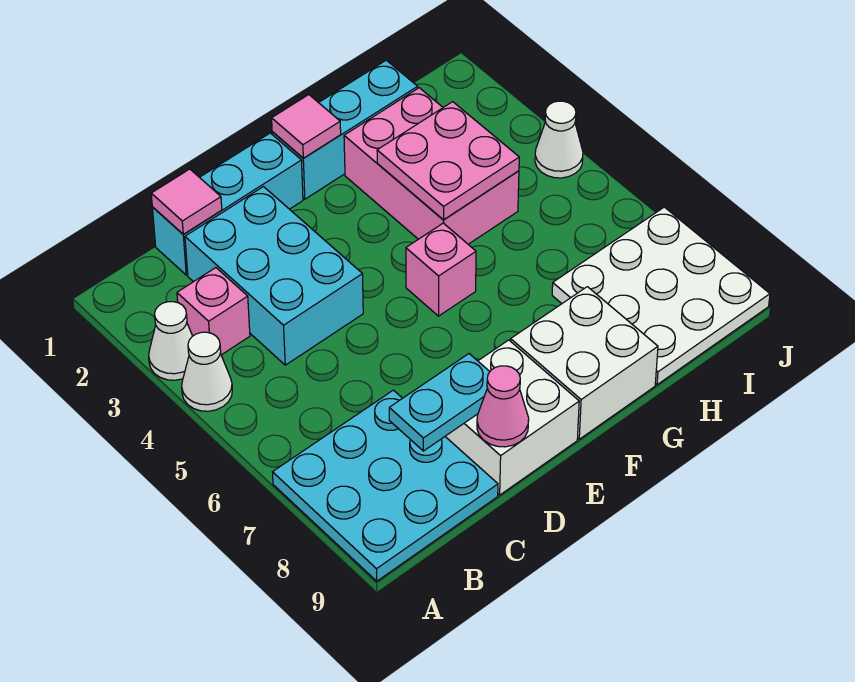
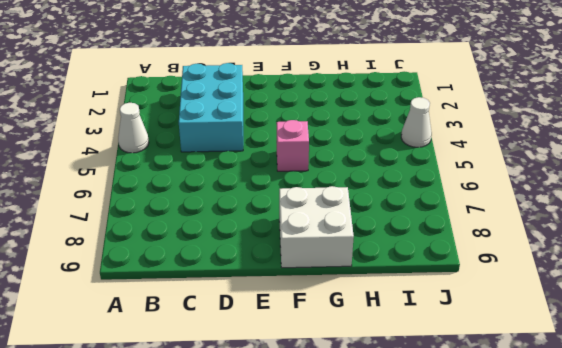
none -> white 1x1 cone [149,302,192,380]
none -> cyan 3x3 plate [273,390,498,581]
none -> pink 1x1 brick [177,268,250,355]

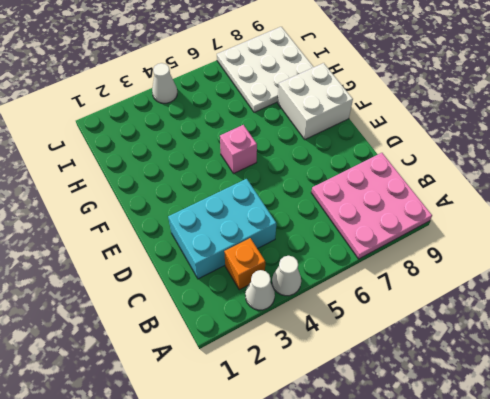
pink 3x3 plate [311,153,432,259] -> cyan 3x3 plate [273,390,498,581]
orange 1x1 brick [224,238,265,290] -> pink 1x1 brick [177,268,250,355]
none -> cyan 1x3 brick [152,133,303,275]
none -> white 2x2 brick [445,340,579,495]
none -> cyan 1x3 brick [272,60,418,199]

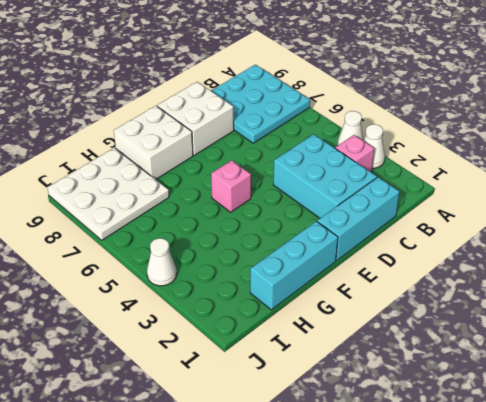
none -> pink 2x3 brick [344,88,519,244]
none -> pink 1x1 tile [151,169,222,234]
none -> cyan 1x2 plate [389,354,490,451]

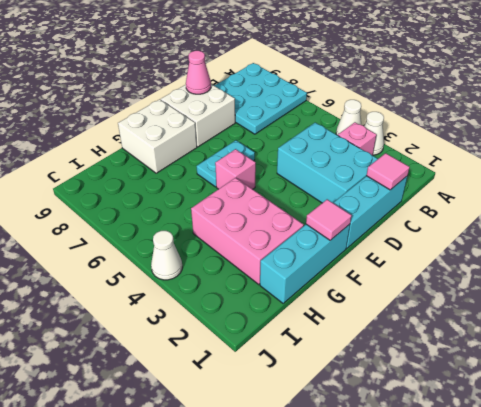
cyan 1x2 plate [197,140,255,187] -> cyan 1x2 plate moved to [389,354,490,451]
none -> white 3x3 plate [552,207,770,385]
none -> pink 2x2 plate [377,102,519,220]

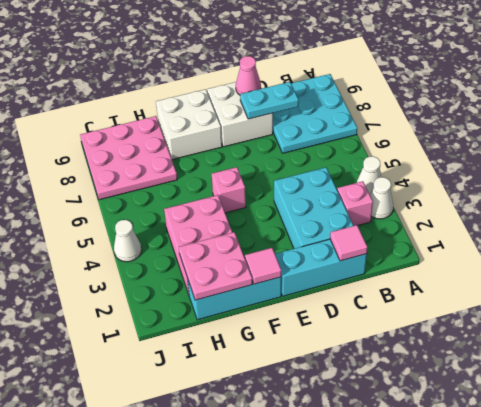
pink 2x2 plate [179,232,252,300] -> pink 2x2 plate moved to [377,102,519,220]
pink 3x3 plate [80,116,177,200] -> white 3x3 plate [552,207,770,385]

